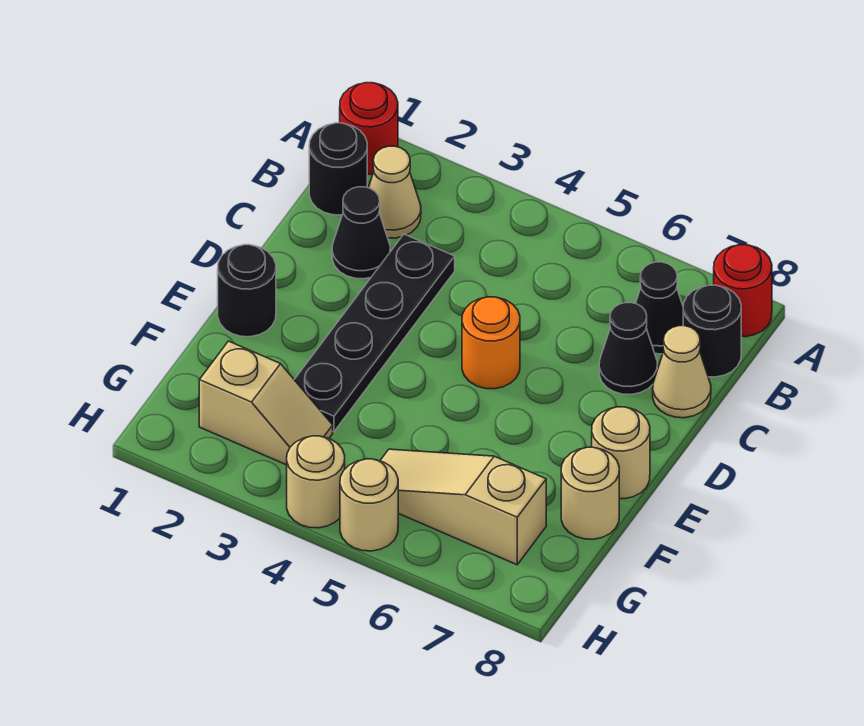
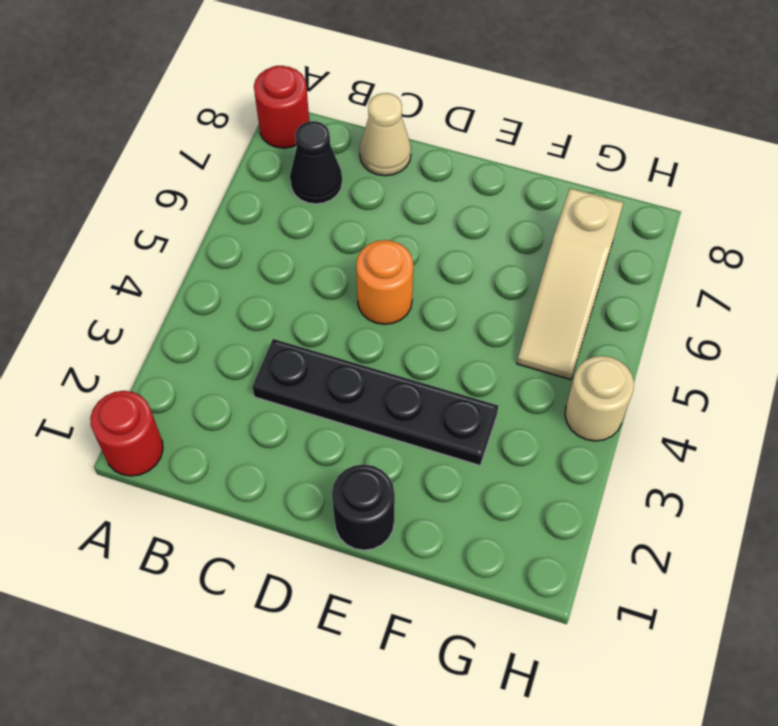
none -> black 1x1 round brick [309,123,367,215]
none -> tan 1x1 cone [368,146,421,238]
none -> black 1x1 round brick [683,285,741,377]

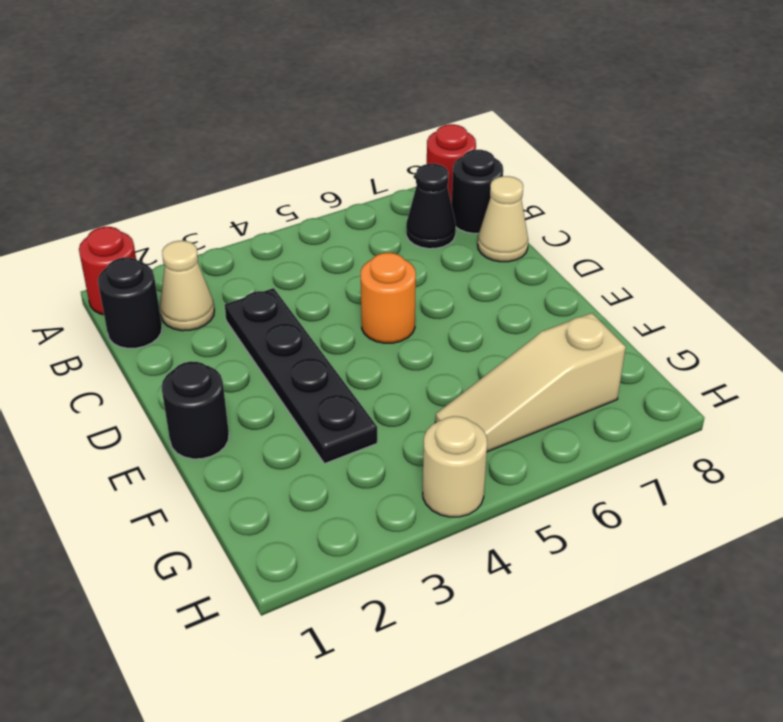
none -> black 1x1 cone [332,187,390,279]
none -> black 1x1 cone [599,303,657,395]
none -> tan 1x1 round brick [592,407,650,499]

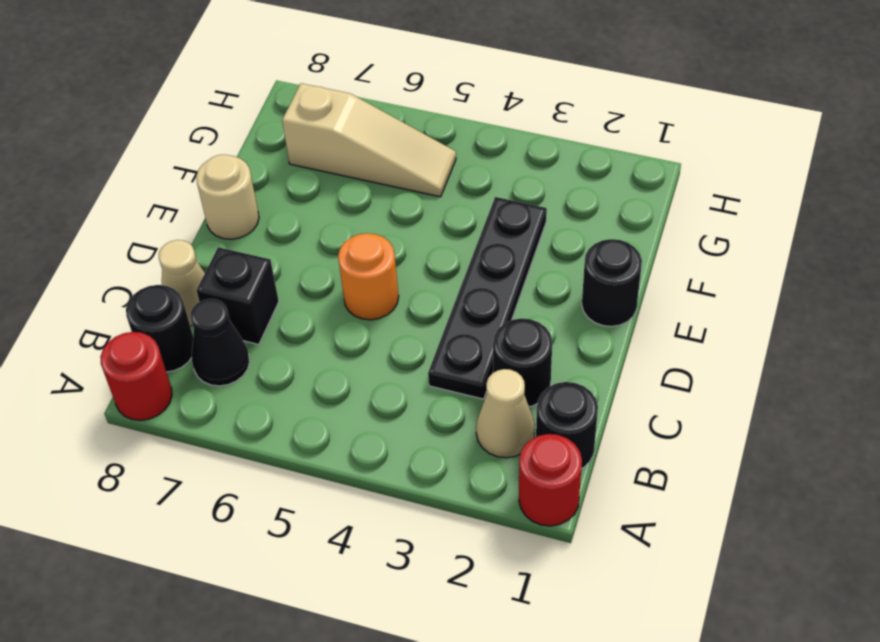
black 1x1 round brick [493,318,552,407] -> black 1x1 cone [332,187,390,279]
black 1x1 brick [196,247,279,345] -> black 1x1 cone [599,303,657,395]
none -> tan 1x1 round brick [561,447,619,539]
none -> tan 1x2 slope [199,341,333,465]
none -> tan 1x1 round brick [287,436,345,528]

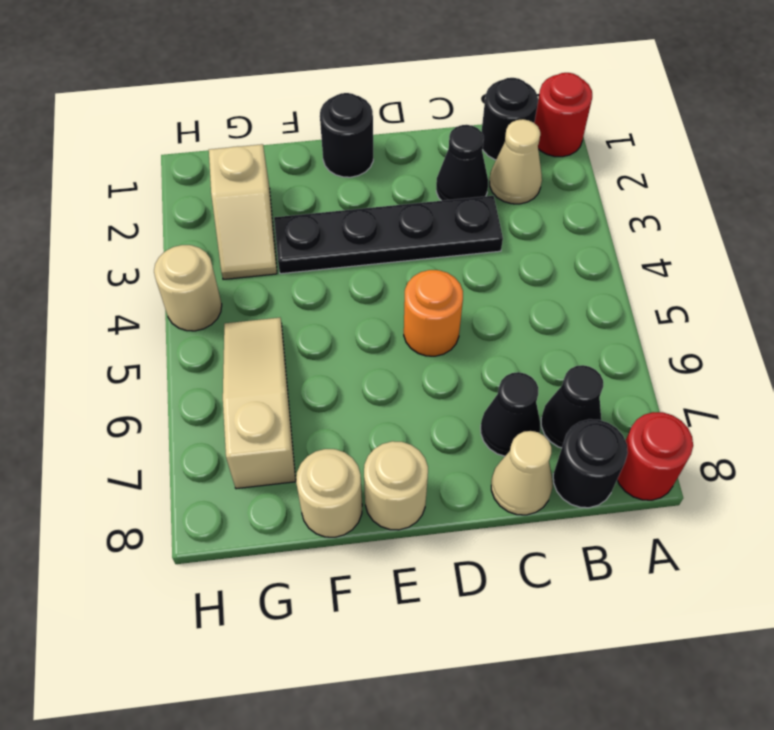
none -> tan 1x1 round brick [340,459,398,551]

